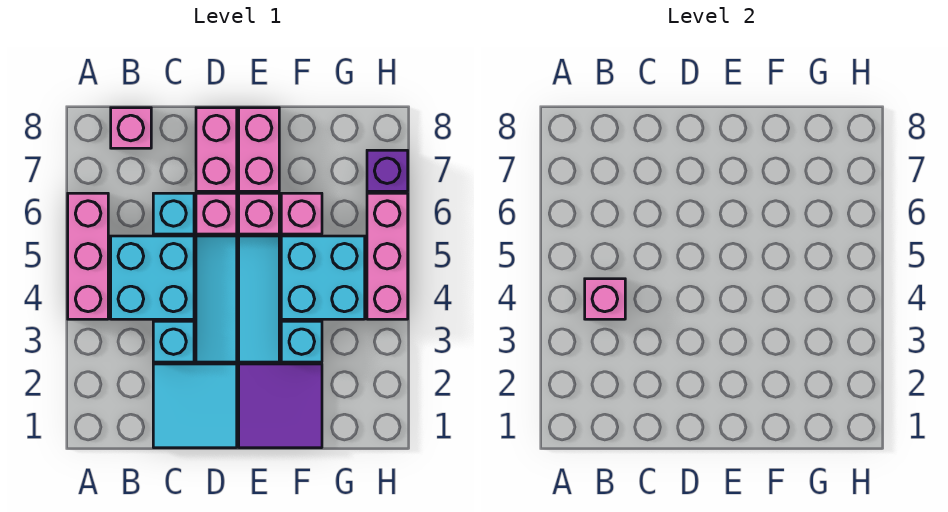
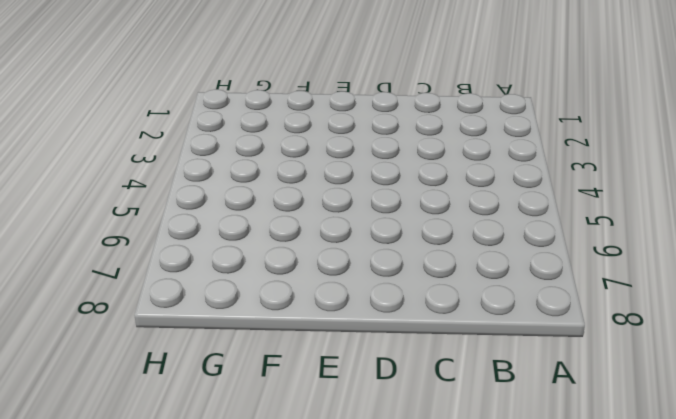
none -> pink 1x3 brick [68,193,108,319]
none -> cyan 2x2 brick [111,236,194,319]
none -> pink 1x1 brick [111,108,151,148]

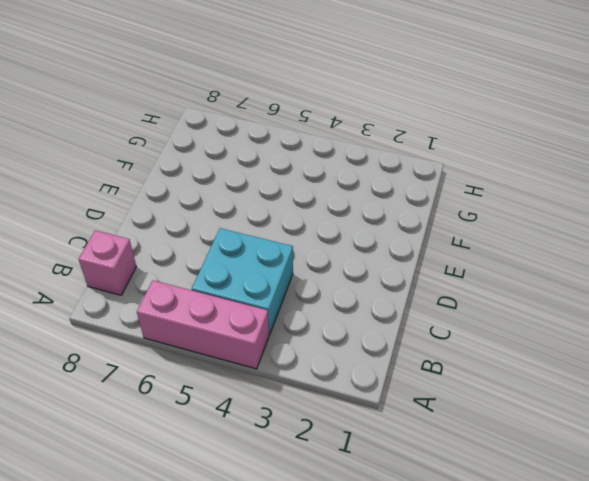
none -> cyan 2x2 tile [153,364,237,448]
none -> cyan 1x1 brick [153,321,194,362]
none -> cyan 1x1 brick [153,193,194,234]

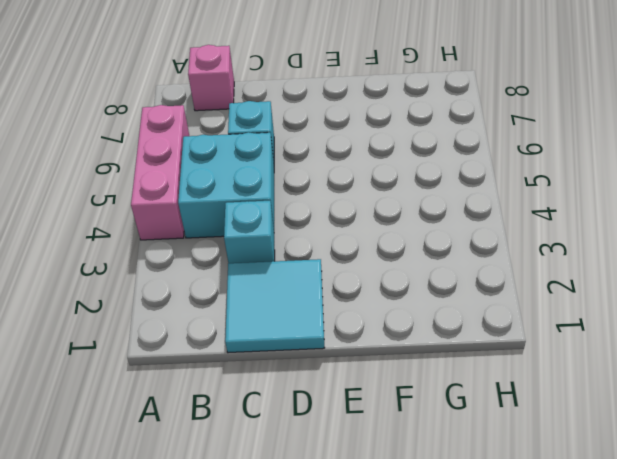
none -> cyan 1x3 tile [196,236,237,362]
none -> pink 1x1 brick [196,193,237,234]
none -> pink 1x2 brick [196,108,237,191]

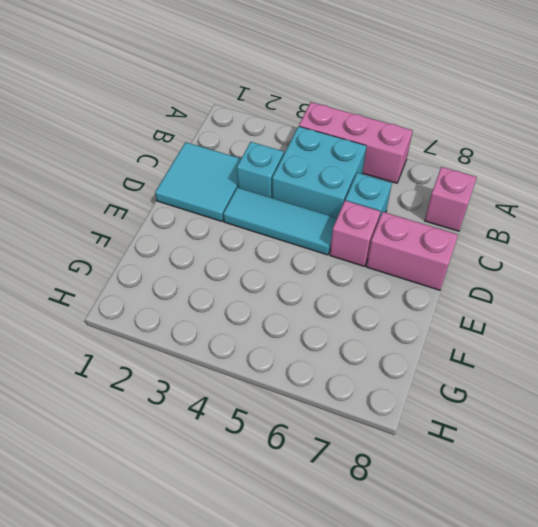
none -> purple 2x2 tile [239,364,322,448]
none -> cyan 1x3 tile [239,236,279,362]
none -> pink 1x1 brick [239,193,279,234]

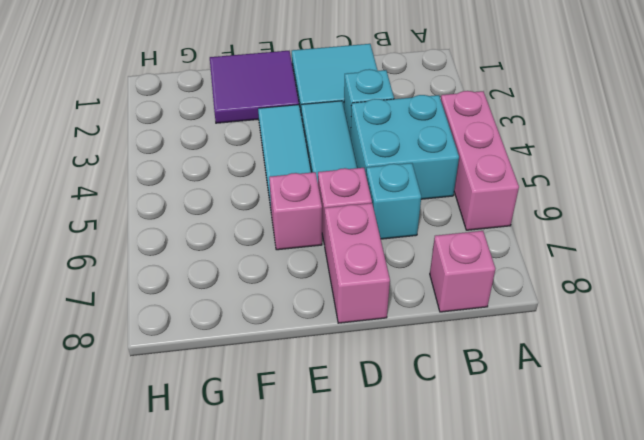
none -> pink 1x2 brick [239,108,279,191]
none -> cyan 1x1 brick [281,321,322,362]
none -> cyan 2x2 brick [281,236,365,319]

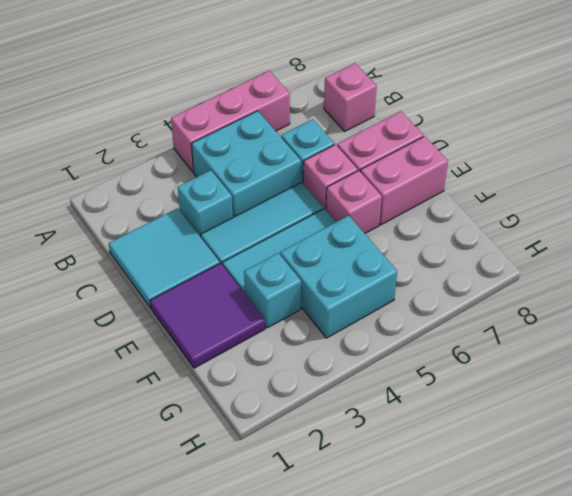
none -> pink 1x1 brick [281,193,322,234]
none -> pink 1x3 brick [367,193,408,319]
none -> purple 1x1 brick [367,150,408,191]

